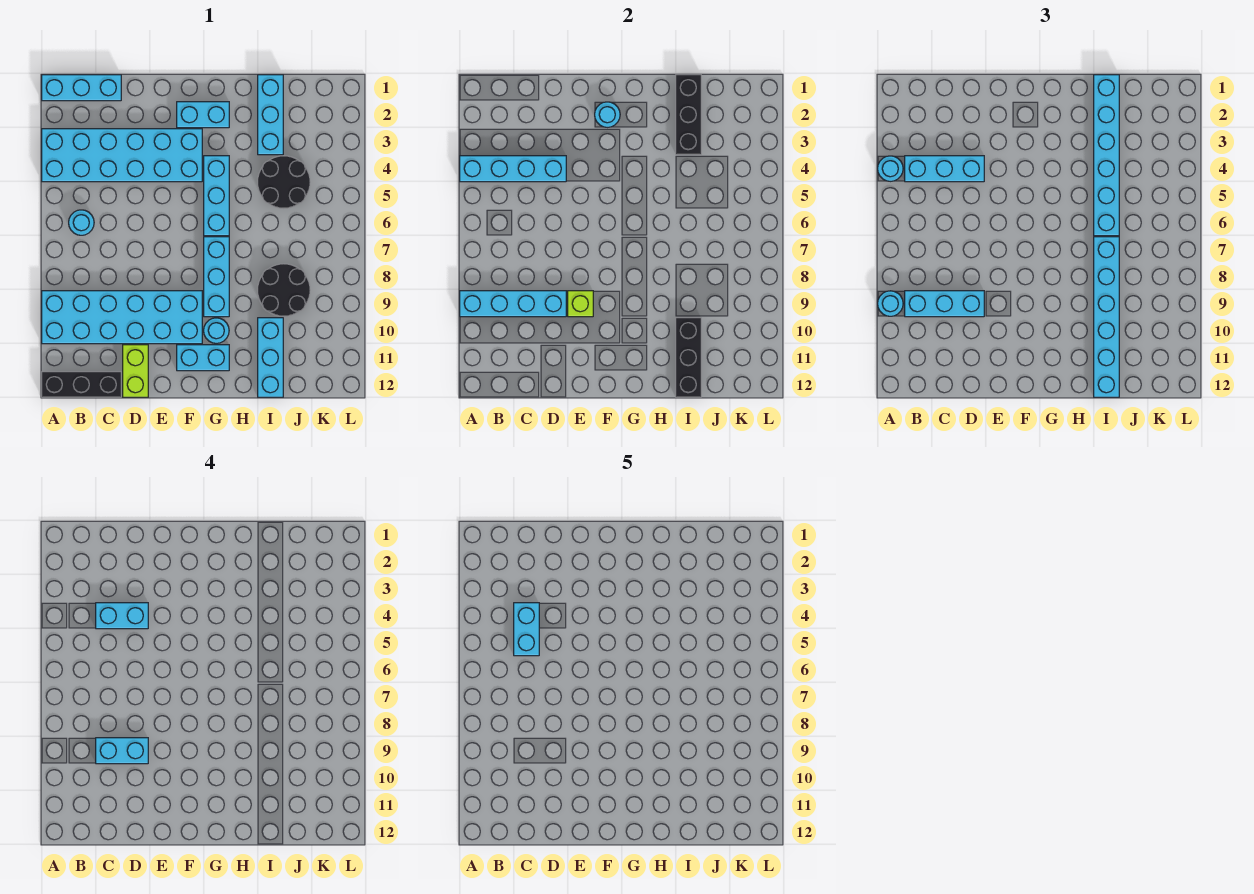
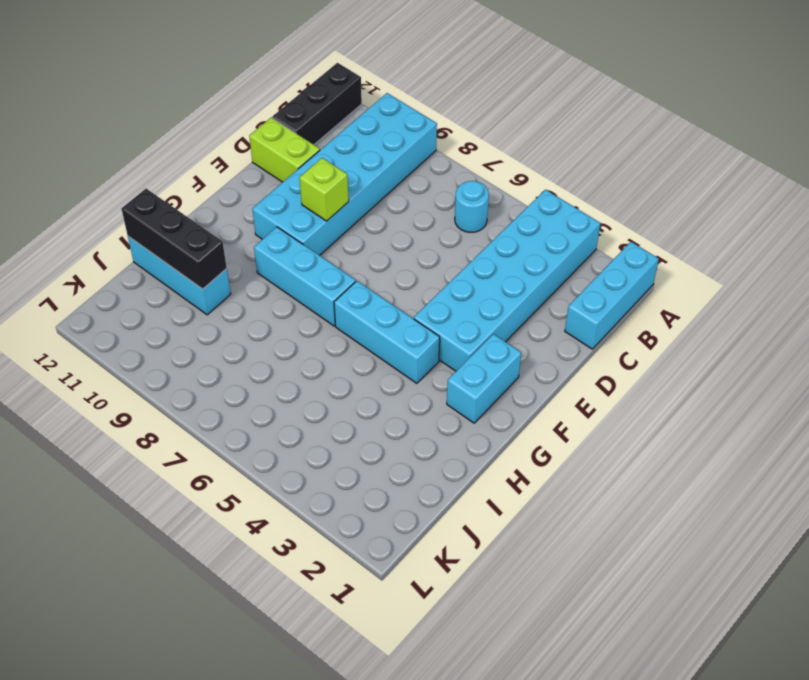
none -> cyan 1x2 brick [177,345,229,371]
none -> cyan 1x1 round brick [204,318,229,343]
none -> cyan 1x3 brick [258,75,283,155]
none -> black 2x2 round brick [258,156,310,208]

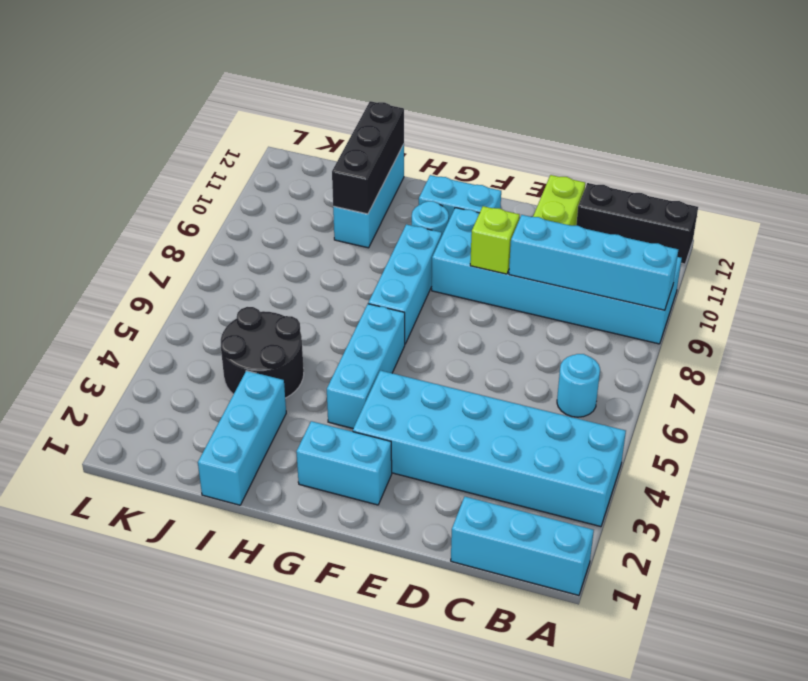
none -> black 2x2 round brick [258,264,310,316]
none -> cyan 1x4 brick [460,156,566,182]
none -> cyan 1x1 round brick [595,102,620,127]
none -> black 1x3 brick [676,75,701,155]

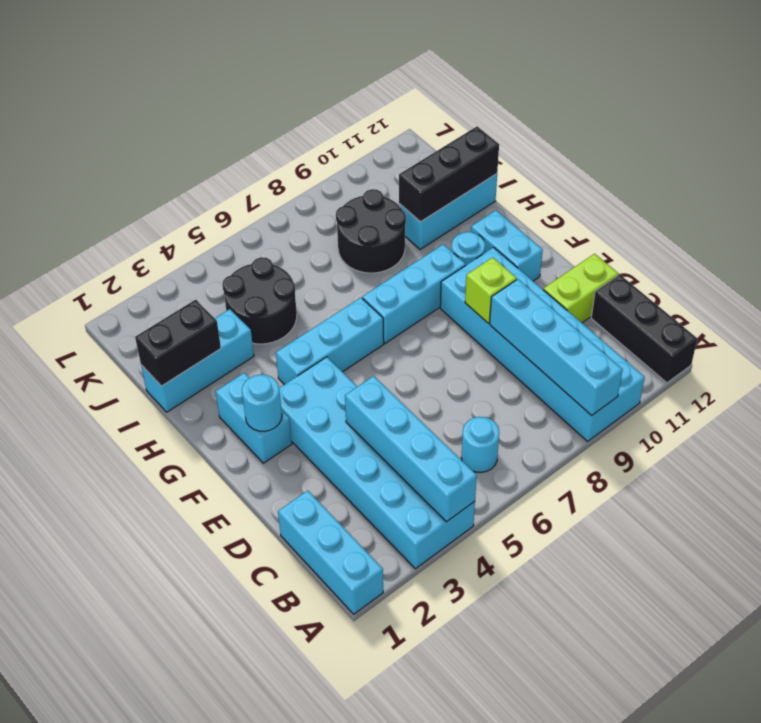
black 1x2 brick [135,300,221,386] -> black 1x3 brick [676,75,701,155]
none -> cyan 1x1 round brick [878,156,903,181]
none -> cyan 1x1 round brick [878,291,903,316]
none -> cyan 1x3 brick [905,156,984,182]
none -> cyan 1x3 brick [905,291,984,317]

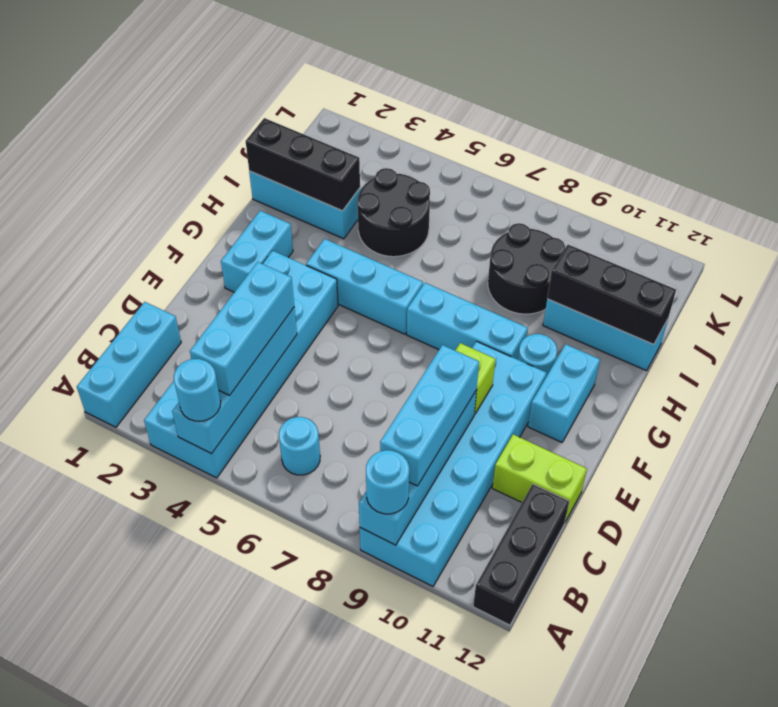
none -> cyan 1x1 round brick [595,102,620,127]
none -> cyan 1x6 brick [1094,75,1119,236]
none -> cyan 1x6 brick [1094,237,1119,397]
none -> cyan 1x2 brick [96,603,148,629]

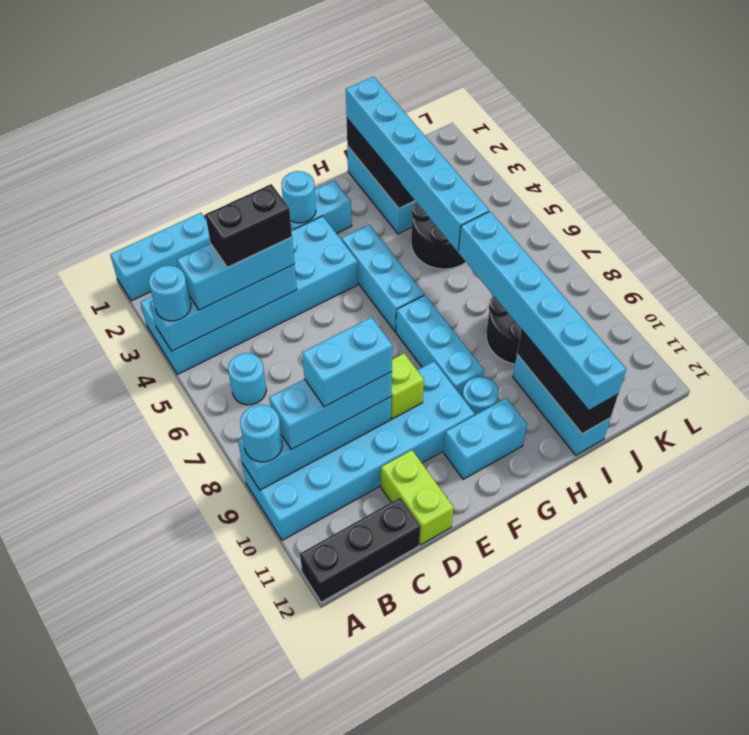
black 1x2 brick [205,184,292,267] -> cyan 1x2 brick [96,603,148,629]
none -> cyan 1x2 brick [514,603,539,656]

